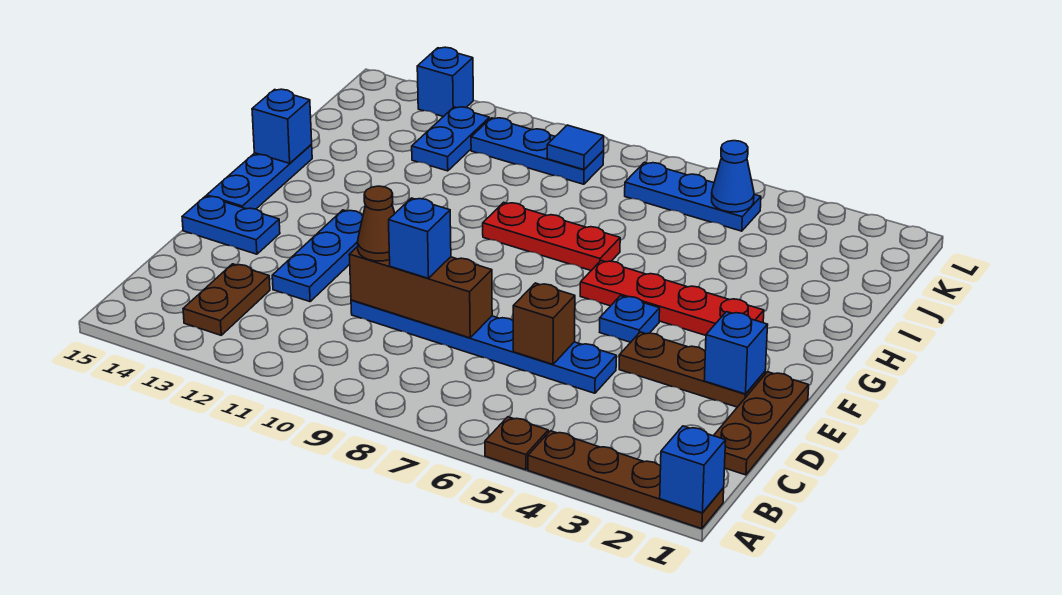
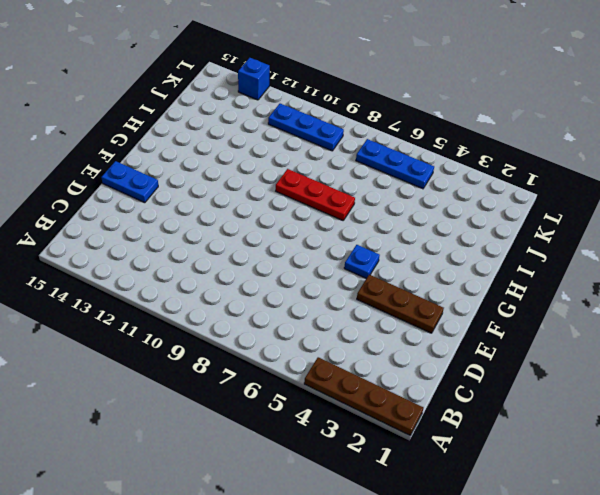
none -> brown 1x1 plate [485,417,548,470]
none -> brown 1x2 plate [183,264,270,335]
none -> brown 1x3 plate [714,372,809,475]

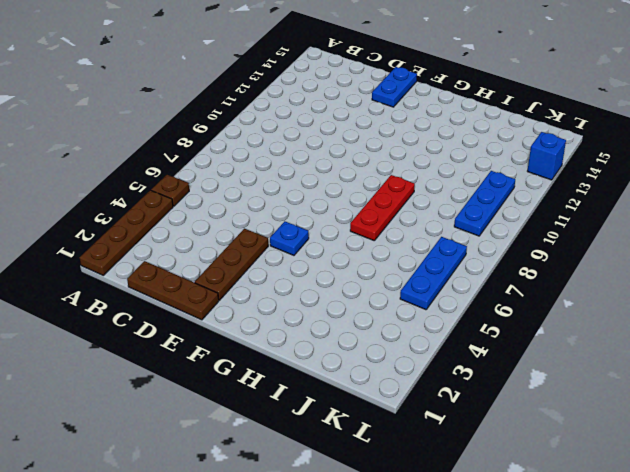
none -> brown 1x2 plate [183,264,270,335]
none -> blue 1x6 plate [351,300,616,393]
none -> blue 1x3 plate [272,210,363,302]

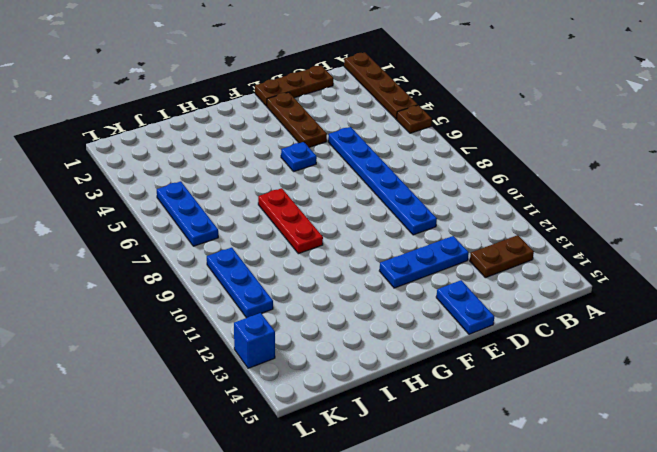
none -> blue 1x3 plate [207,144,312,209]
none -> red 1x4 plate [580,260,764,335]
none -> blue 1x2 plate [412,107,489,171]

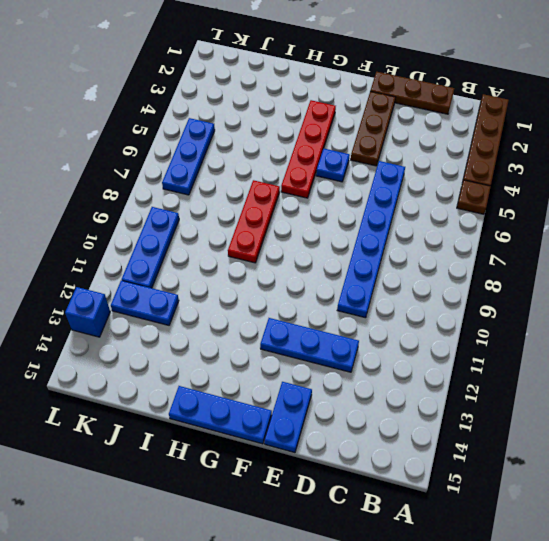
none -> brown 1x2 plate [183,264,270,335]
none -> blue 1x1 brick [660,426,726,513]
none -> brown 1x1 brick [513,283,575,364]

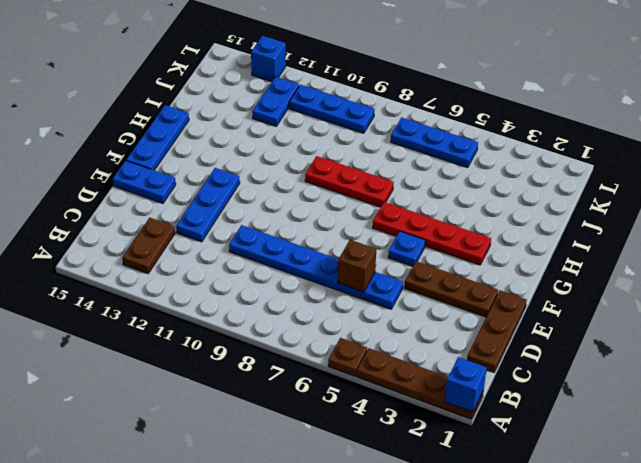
none -> brown 1x3 brick [349,247,492,338]
none -> blue 1x1 brick [704,312,768,394]
none -> blue 1x1 brick [252,89,312,163]

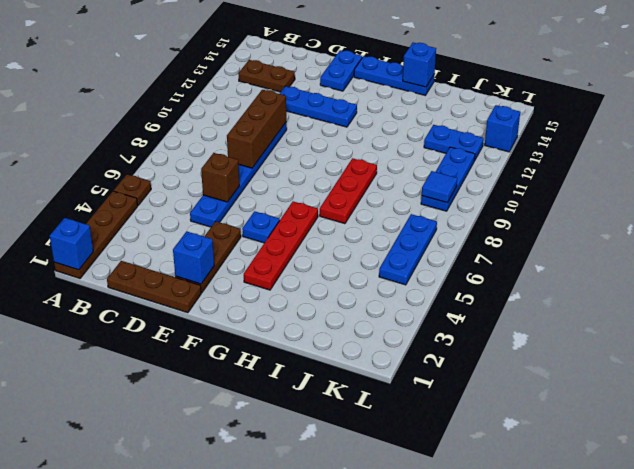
none -> blue 1x1 cone [712,141,754,212]
none -> blue 1x1 brick [389,198,451,278]
none -> brown 1x1 cone [358,186,395,261]

